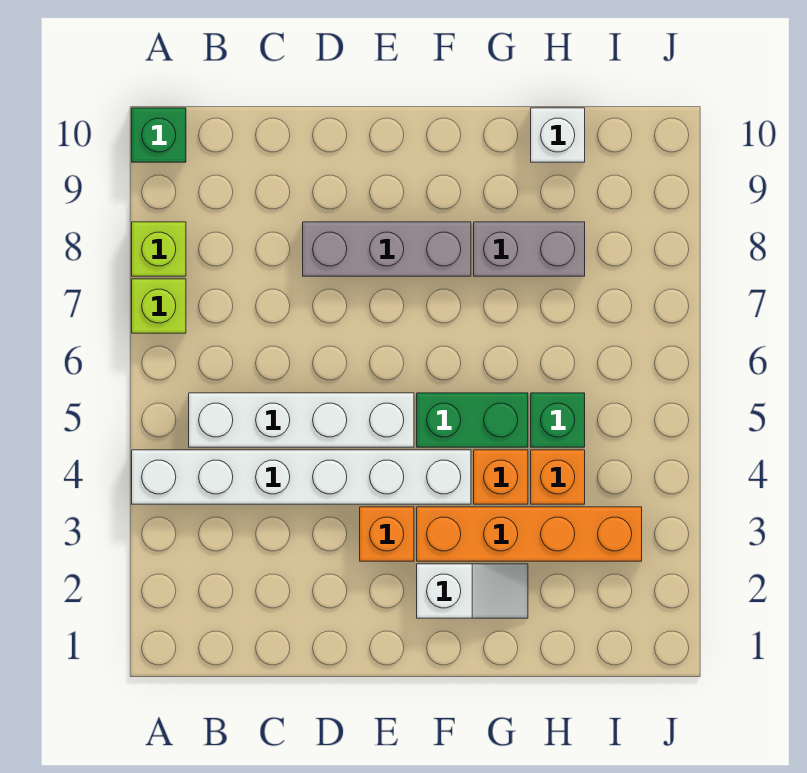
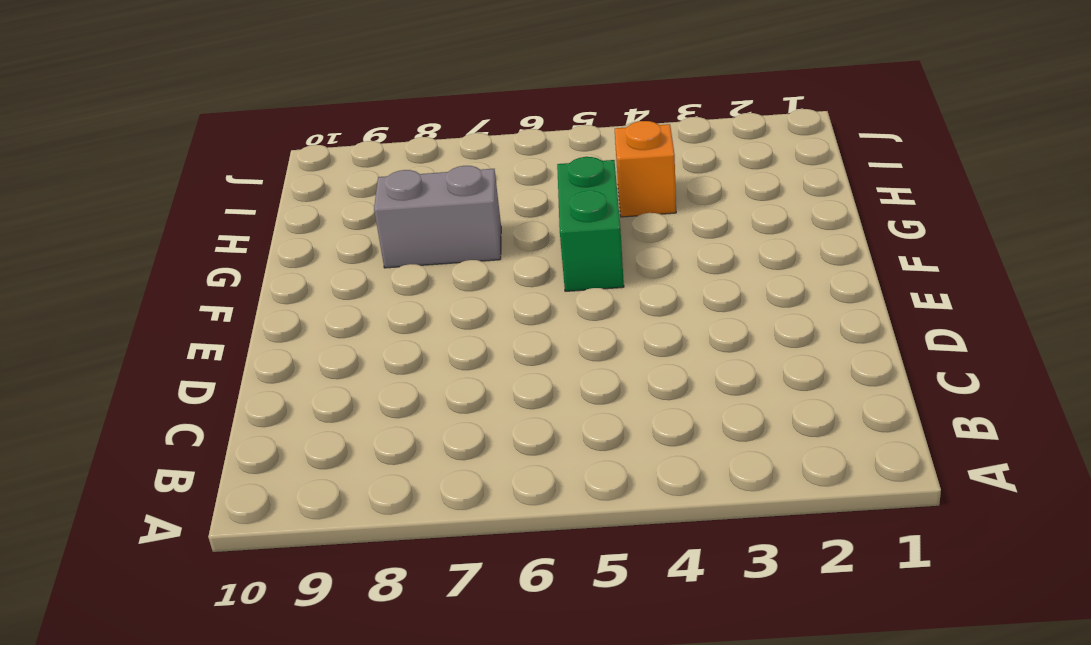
grey 1x2 brick [374,166,501,268] -> grey 1x2 brick turned to [474,222,585,276]
none -> white 1x6 brick [132,450,471,504]
none -> lime 1x1 brick [132,279,186,333]
none -> lime 1x1 brick [132,222,186,276]

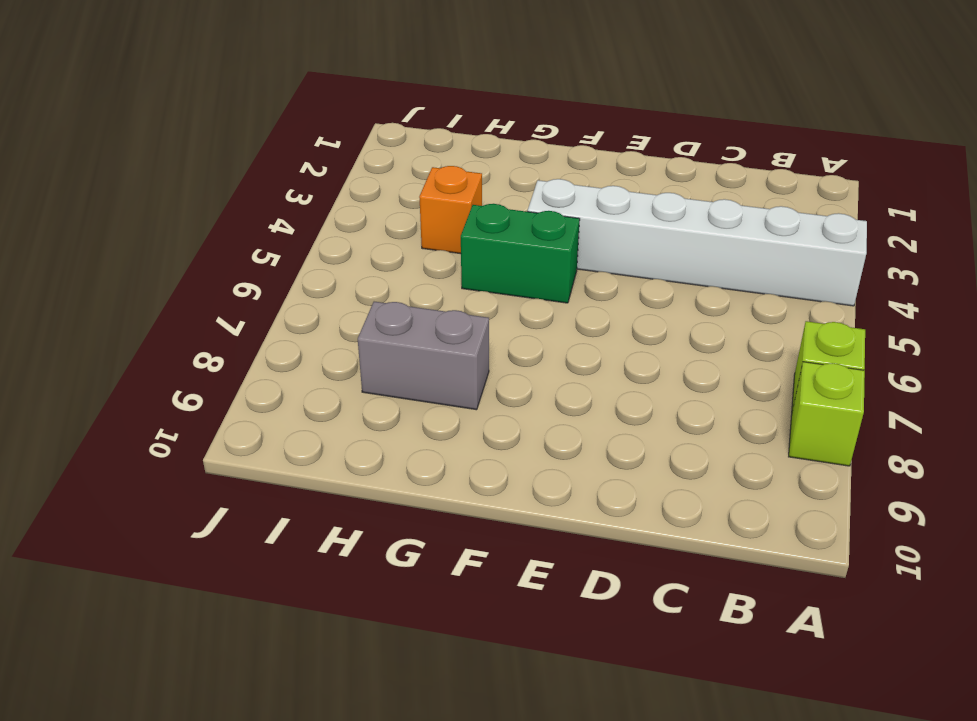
none -> green 1x1 brick [132,108,186,162]
none -> white 1x4 brick [189,393,414,447]
none -> grey 1x3 brick [303,222,471,276]

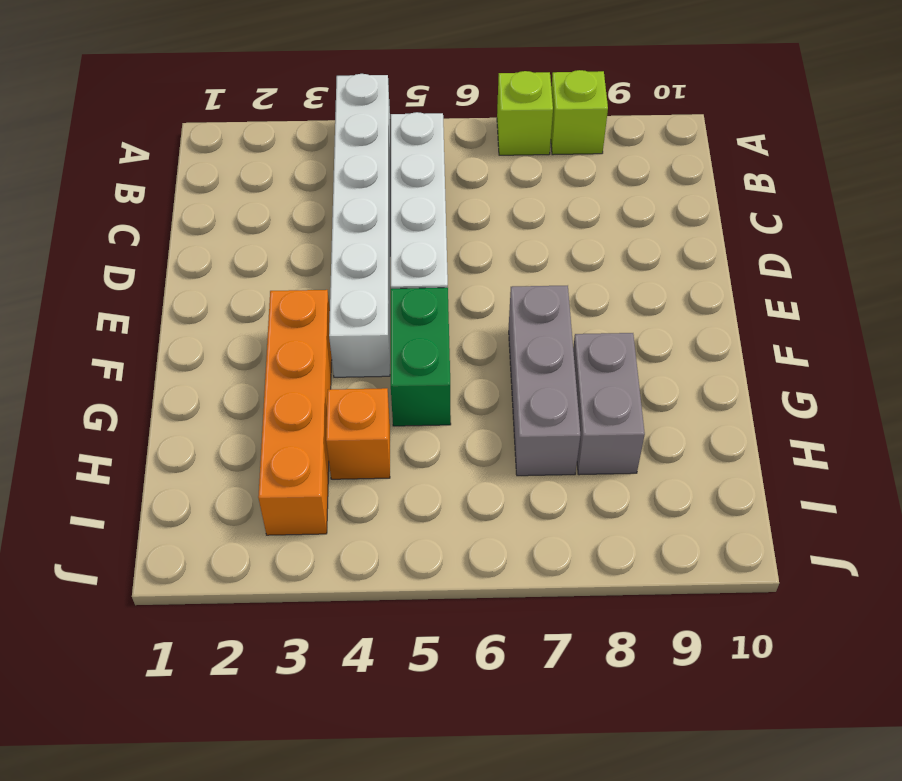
grey 1x3 brick [509,286,580,476] -> grey 1x3 brick moved to [303,222,471,276]
none -> green 1x1 brick [132,108,186,162]
none -> orange 1x1 brick [360,507,414,561]
none -> white 1x2 slope [417,564,528,618]

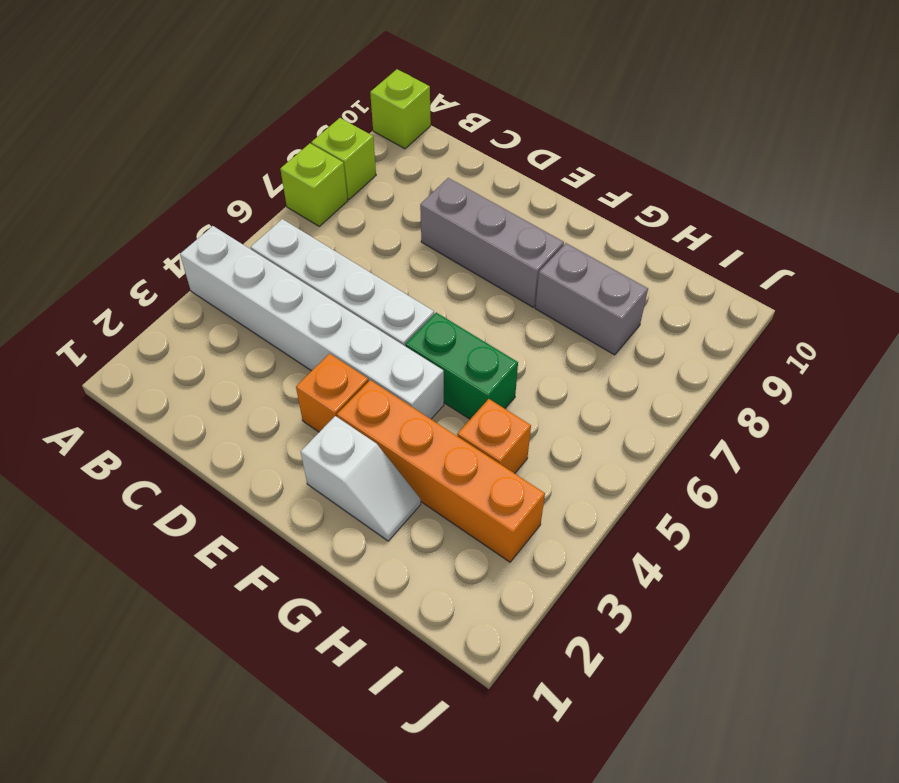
lime 1x1 brick [370,69,431,149] -> green 1x1 brick [132,108,186,162]
none -> orange 1x1 brick [474,450,528,504]
none -> green 1x1 brick [531,393,585,447]
none -> white 1x1 brick [531,108,585,162]

